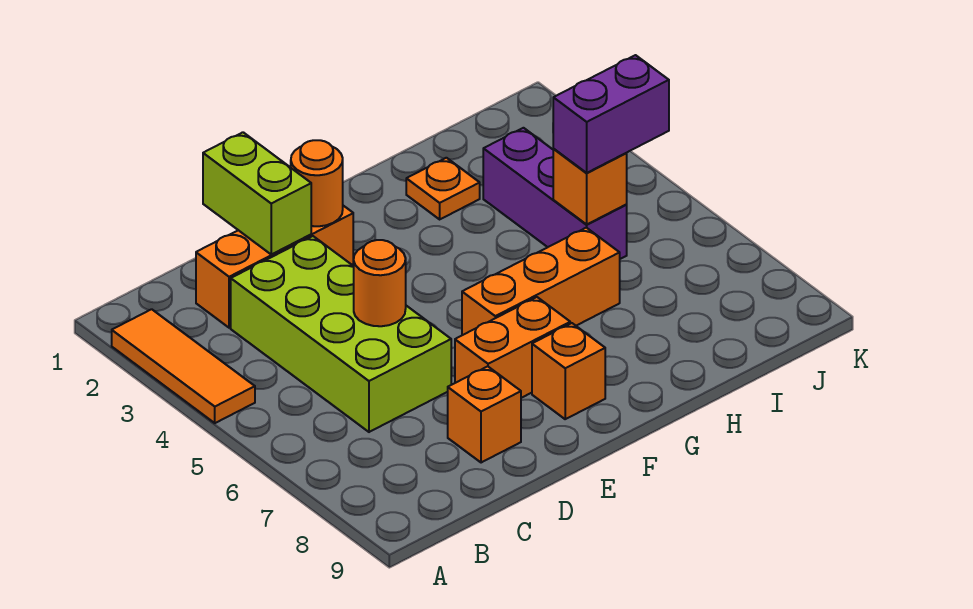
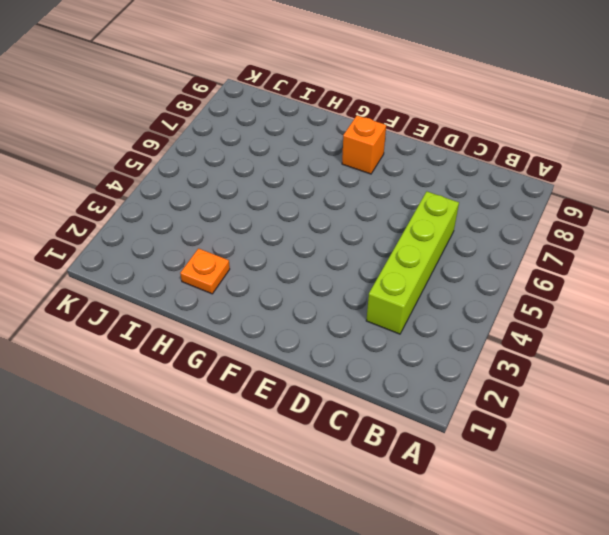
lime 1x4 brick [366,192,459,334] -> lime 2x4 brick [231,236,451,432]
none -> orange 1x3 tile [112,309,255,423]
none -> orange 1x3 brick [196,206,353,328]
none -> orange 1x1 brick [448,366,521,463]

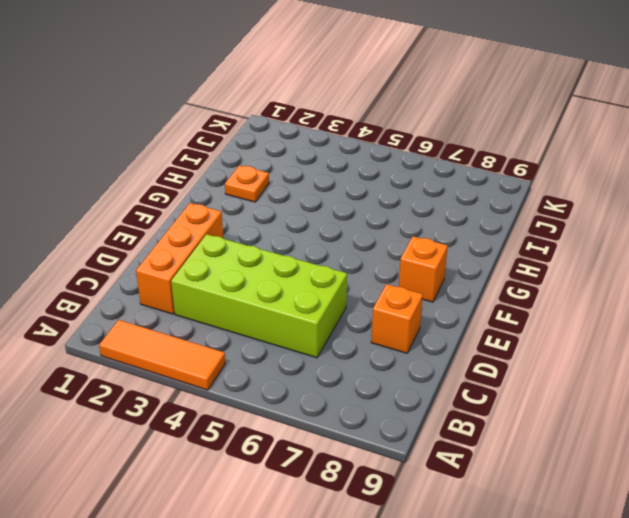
none -> orange 1x2 brick [455,297,570,398]
none -> orange 1x3 brick [462,228,620,335]
none -> purple 1x3 brick [483,128,627,259]

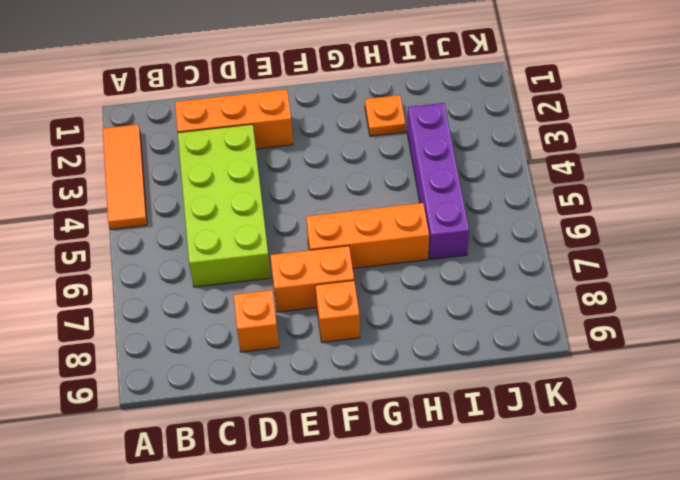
purple 1x4 brick [407,103,469,259] -> purple 1x3 brick [483,128,627,259]
none -> lime 1x2 brick [203,132,311,254]
none -> orange 1x1 round brick [354,240,406,326]
none -> orange 1x1 round brick [291,140,343,226]

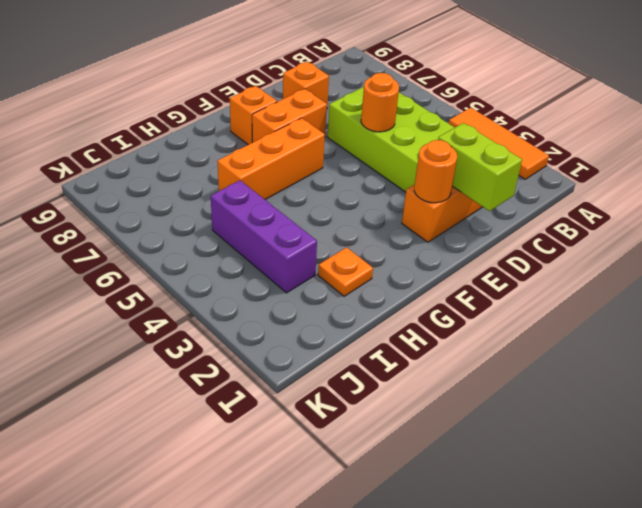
none -> orange 1x1 brick [553,149,627,224]
none -> purple 1x2 brick [553,55,669,173]

